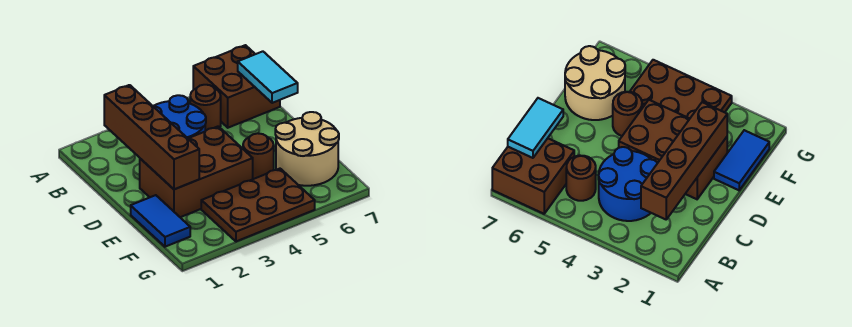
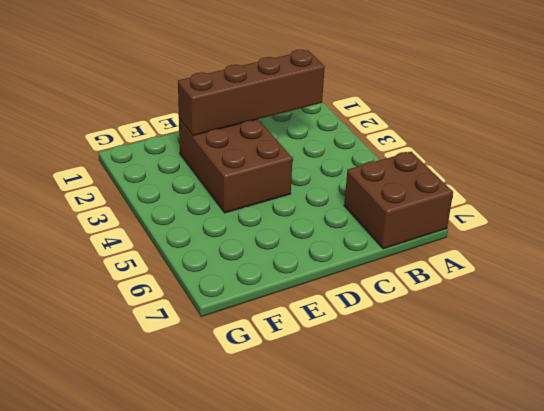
none -> blue 2x2 round brick [153,95,206,138]
none -> brown 1x1 round brick [190,85,221,131]

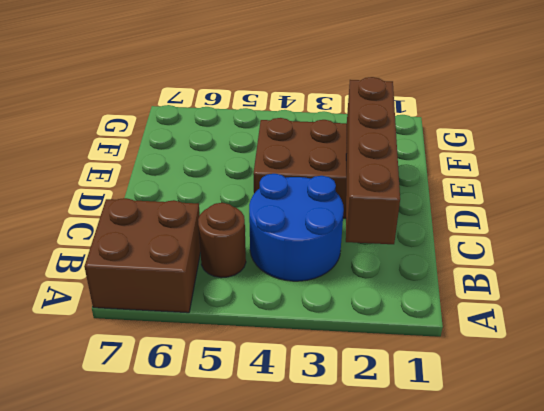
none -> blue 1x2 tile [131,195,190,247]
none -> brown 1x1 round brick [243,133,274,179]

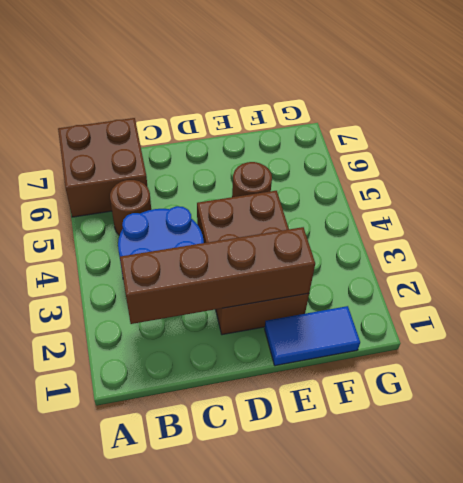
none -> tan 2x2 round brick [275,112,339,186]
none -> brown 2x3 plate [201,169,315,241]

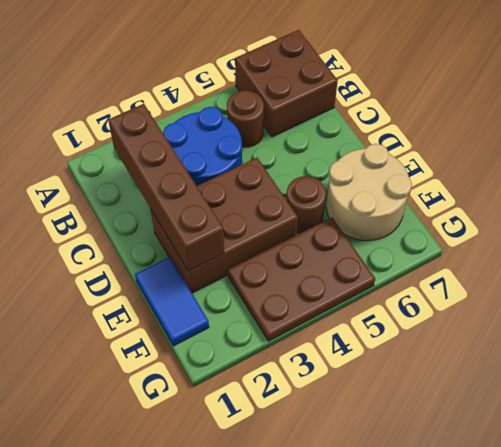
none -> cyan 1x2 tile [238,51,298,103]

